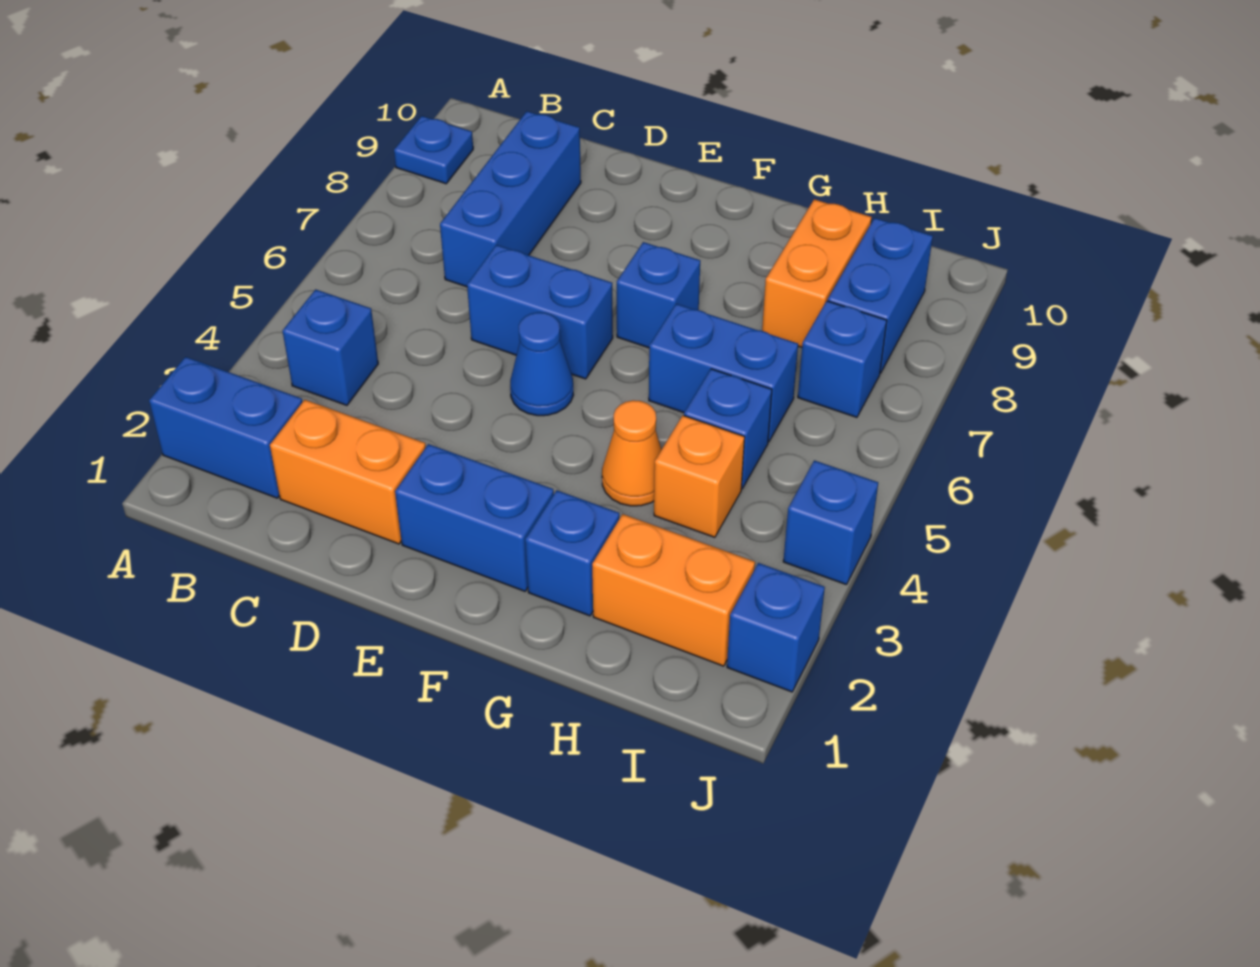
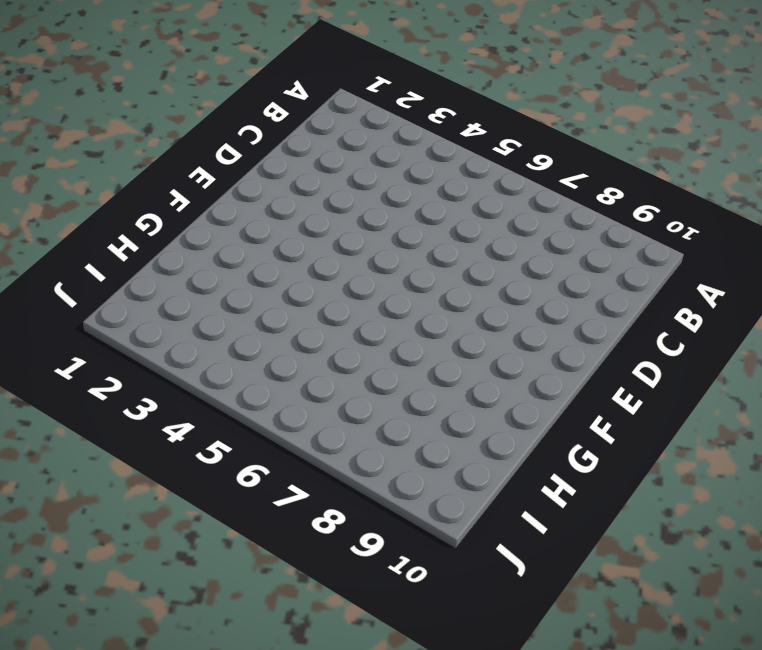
none -> blue 1x2 brick [149,357,302,498]
none -> blue 1x1 plate [394,116,473,184]
none -> blue 1x1 brick [283,289,378,405]

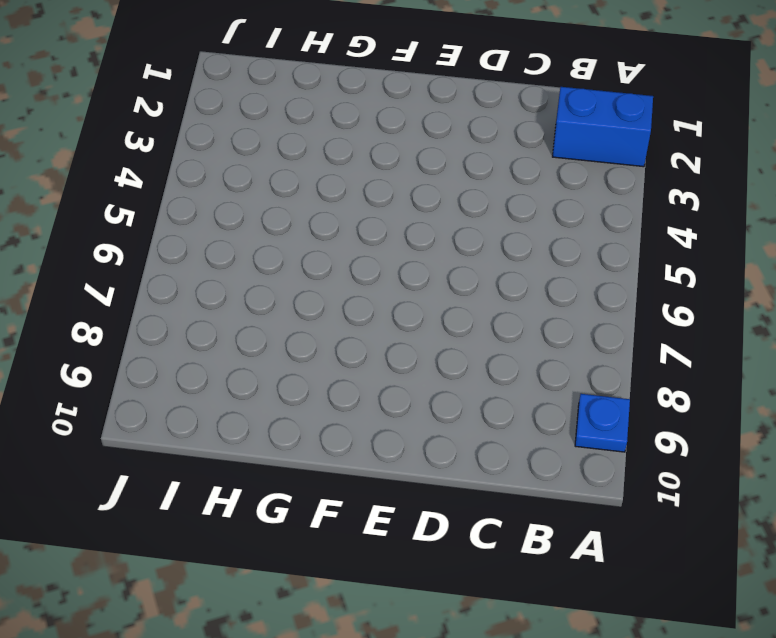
none -> blue 1x1 brick [283,289,378,405]
none -> orange 1x2 brick [270,400,426,544]
none -> blue 1x3 brick [440,111,581,287]

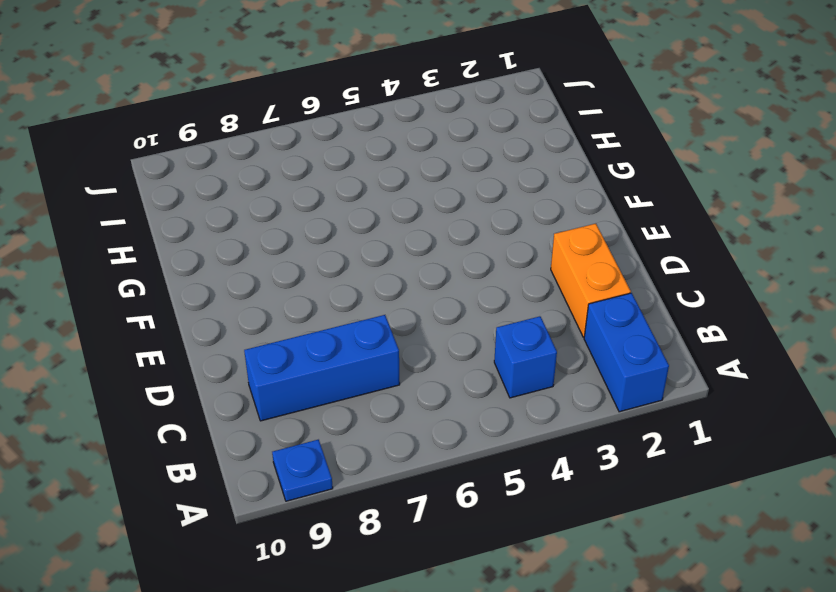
none -> blue 1x2 brick [467,245,613,379]
none -> blue 1x2 brick [395,444,554,591]
none -> blue 1x1 cone [510,312,573,416]

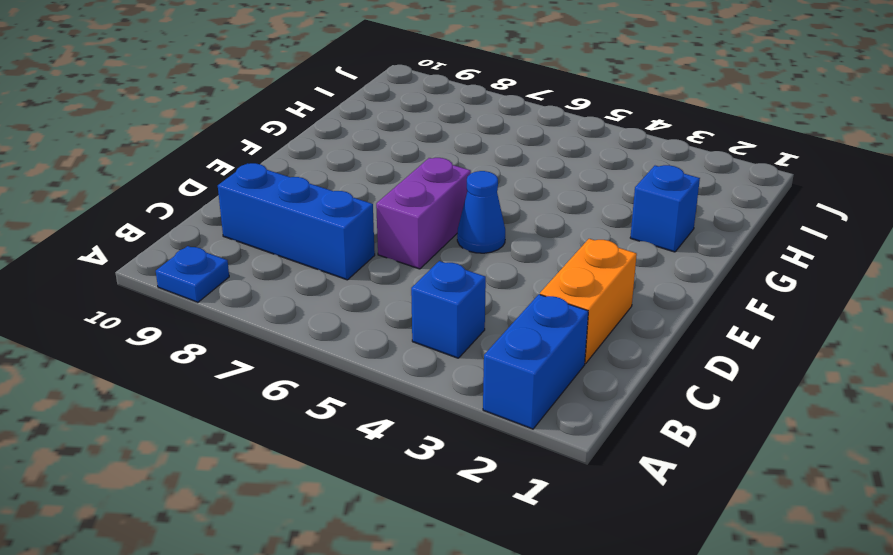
purple 1x2 brick [376,158,471,269] -> blue 1x2 brick [467,245,613,379]
none -> blue 1x2 brick [395,444,554,591]
none -> blue 1x1 brick [617,242,700,348]
none -> orange 1x1 cone [602,400,662,506]

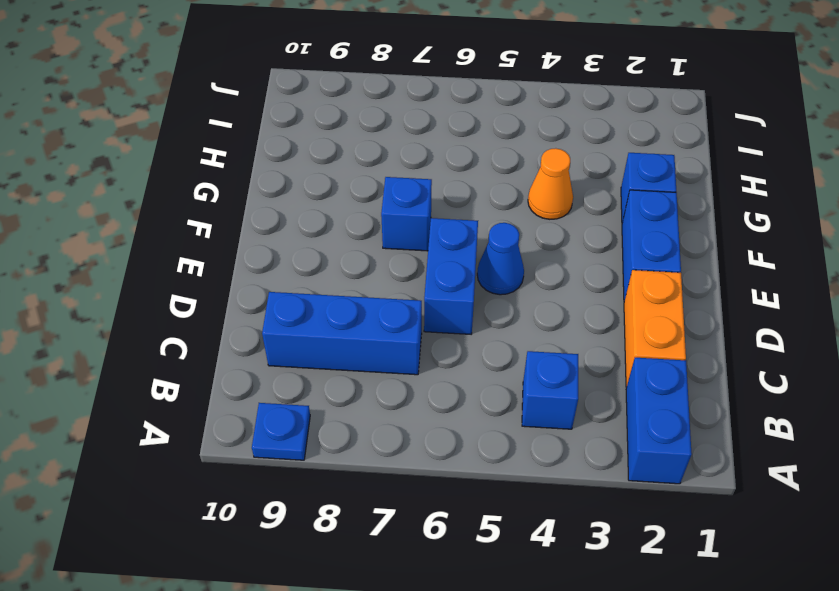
none -> blue 1x2 brick [649,304,798,442]
none -> orange 1x2 brick [592,514,755,666]
none -> orange 1x1 brick [654,415,745,537]

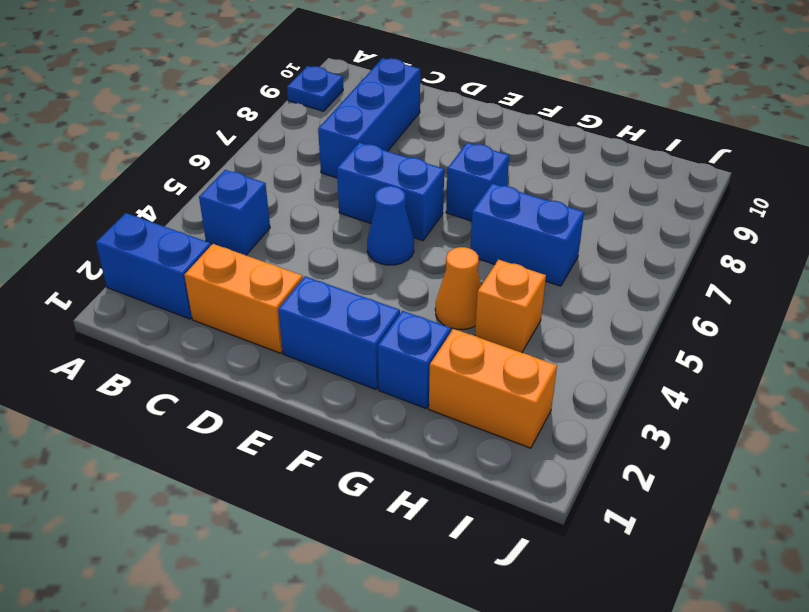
none -> blue 1x1 brick [684,369,772,489]
none -> orange 1x2 brick [762,199,871,347]
none -> blue 1x1 brick [798,301,887,417]

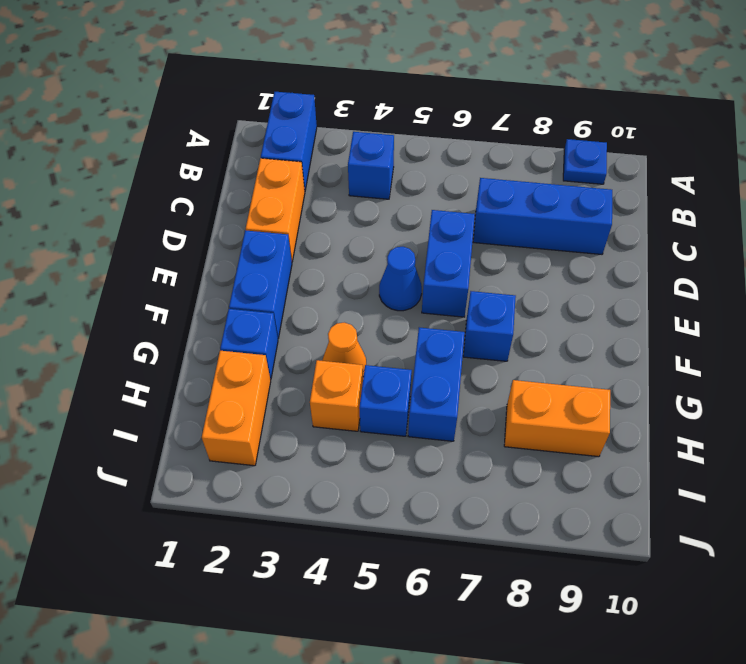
none -> blue 1x1 brick [798,301,887,417]
none -> blue 1x2 brick [828,218,933,373]
none -> blue 1x1 brick [727,563,825,692]

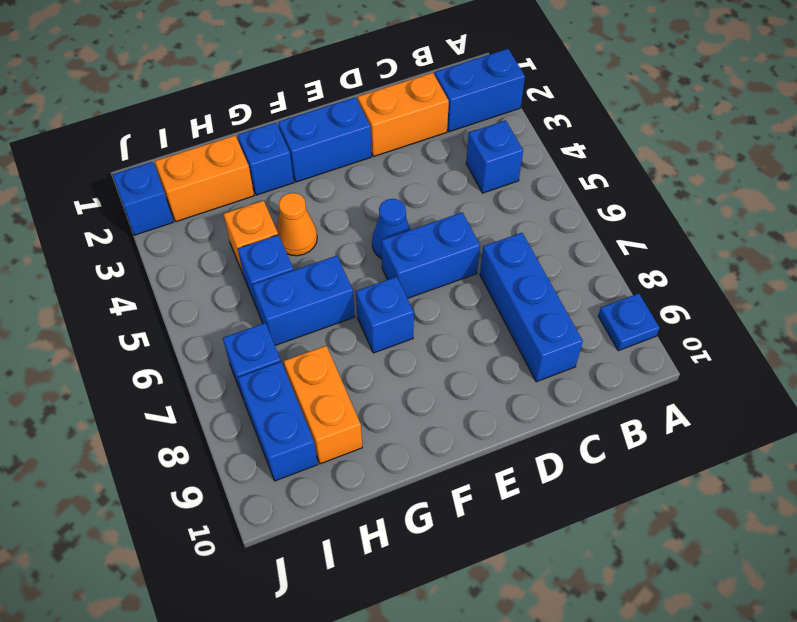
none -> blue 1x1 brick [783,460,878,585]

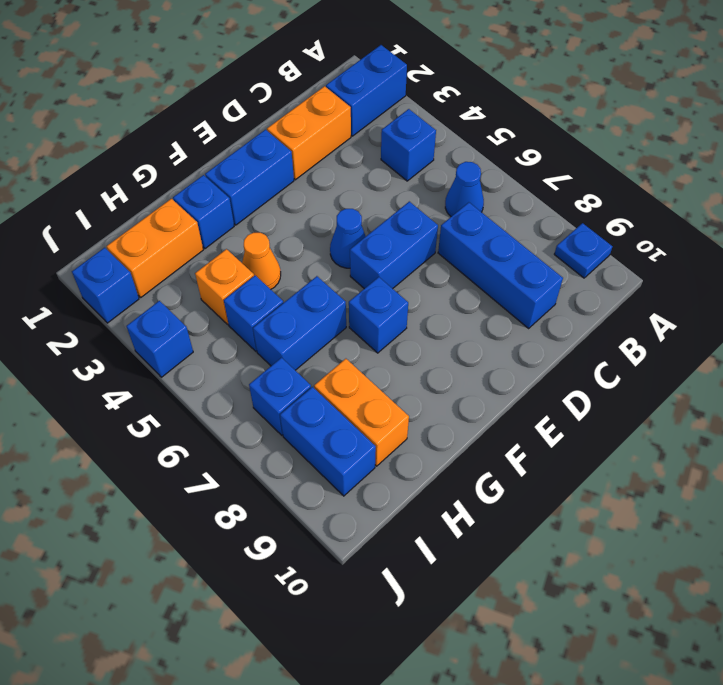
blue 1x1 cone [445,162,484,217] -> none

